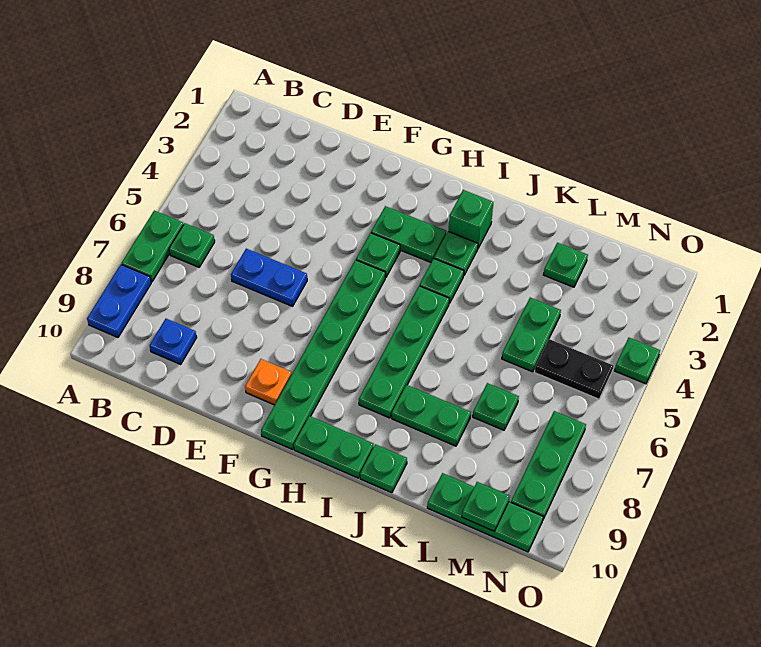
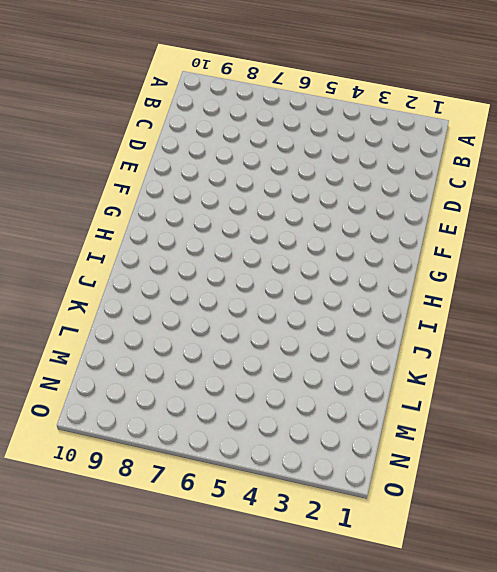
none -> green 1x2 plate [122,211,183,282]
none -> blue 1x2 plate [87,265,151,337]
none -> green 1x1 plate [169,223,215,267]

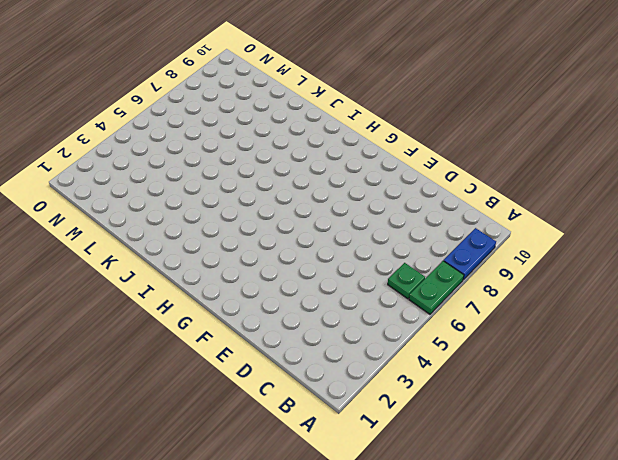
none -> blue 1x1 plate [150,319,197,364]
none -> blue 1x2 plate [231,249,307,306]
none -> orange 1x1 plate [245,359,292,405]

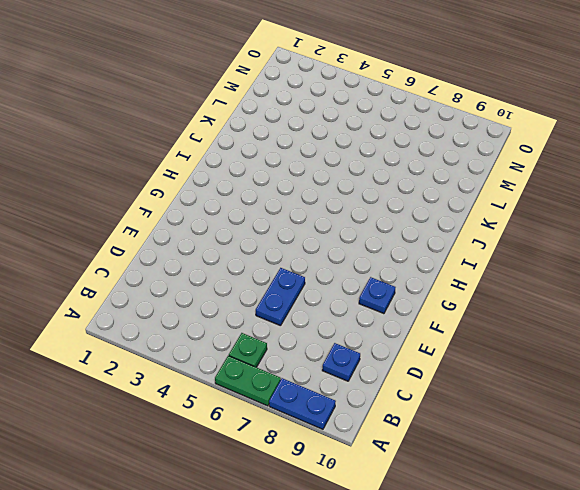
blue 1x1 plate [359,277,395,314] -> orange 1x1 plate [245,359,292,405]
none -> green 1x2 plate [371,206,446,262]
none -> green 1x1 plate [356,233,400,277]
none -> green 1x6 plate [261,260,385,449]

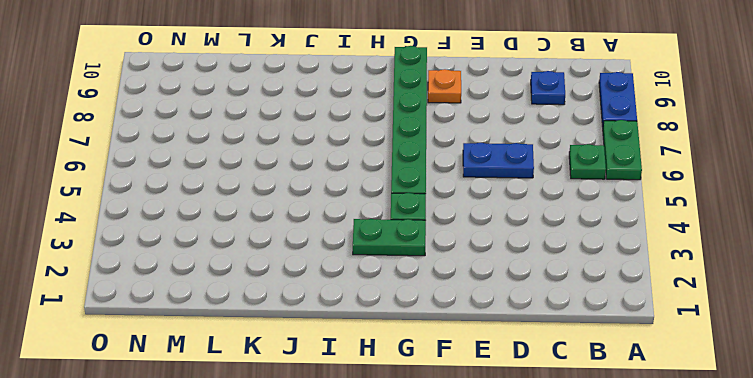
none -> green 1x2 plate [294,416,374,478]
none -> green 1x1 brick [449,190,494,248]
none -> green 1x1 plate [434,231,478,275]

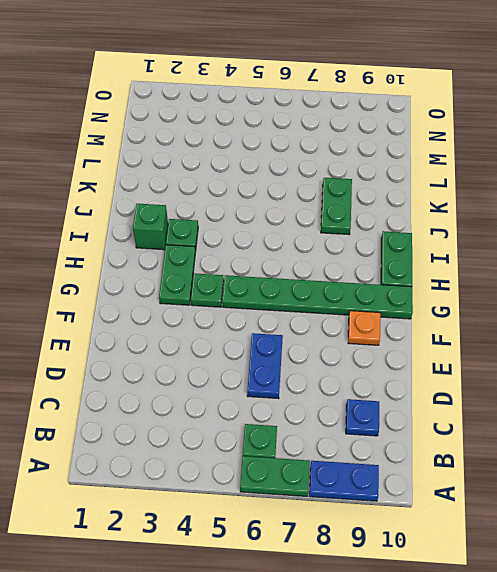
none -> green 1x1 plate [420,259,464,303]
none -> green 1x4 plate [359,286,449,418]
none -> green 1x1 plate [360,444,407,493]

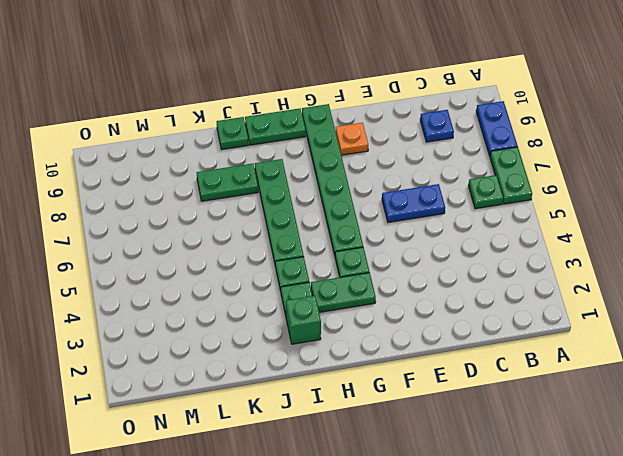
none -> green 1x1 plate [543,243,588,287]
none -> green 1x2 plate [502,298,561,372]
none -> green 1x1 plate [473,383,519,430]

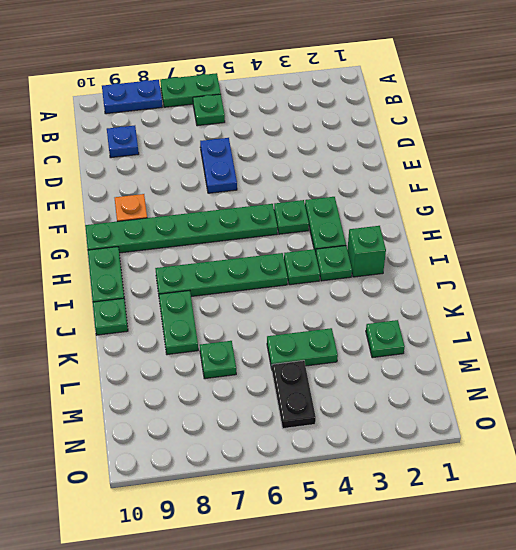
none -> green 1x3 plate [427,473,543,552]
none -> green 1x3 plate [511,411,586,519]
none -> green 1x1 plate [615,338,660,384]

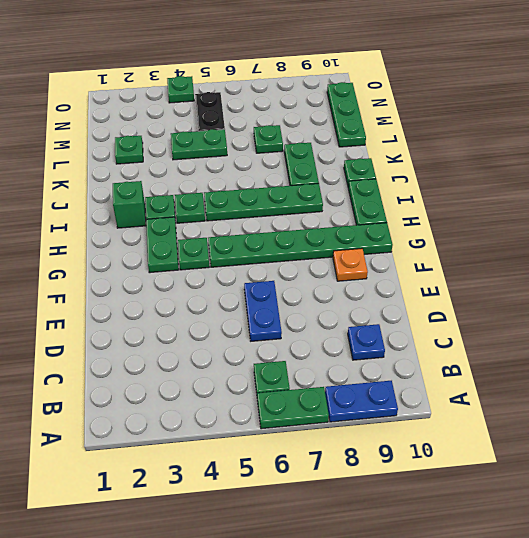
none -> green 1x3 plate [511,411,586,519]
none -> green 1x1 plate [462,482,510,531]

